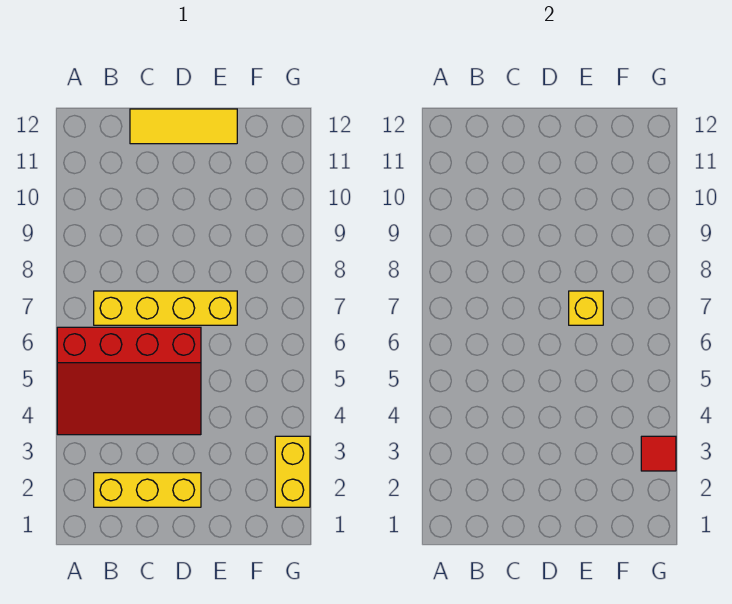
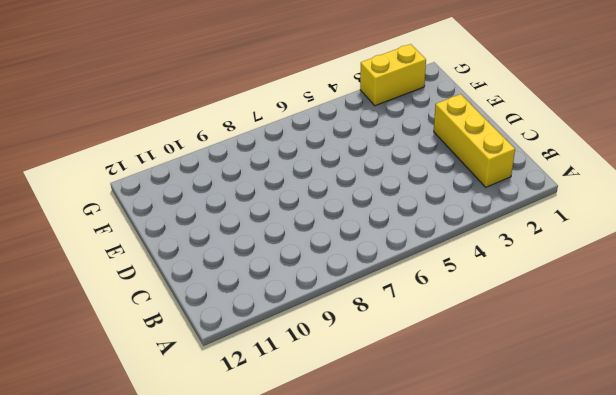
none -> red 3x4 slope [57,327,201,435]
none -> yellow 1x4 brick [94,291,237,325]

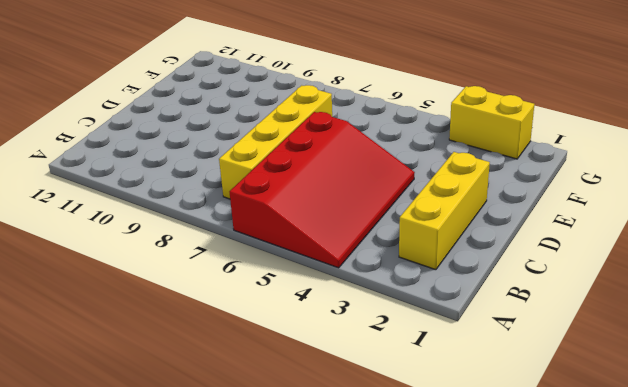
none -> yellow 1x3 tile [130,109,237,144]
none -> yellow 1x1 brick [569,291,603,325]

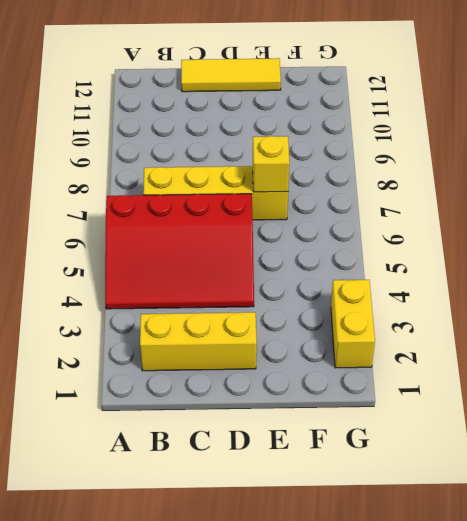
none -> red 1x1 tile [641,436,676,471]

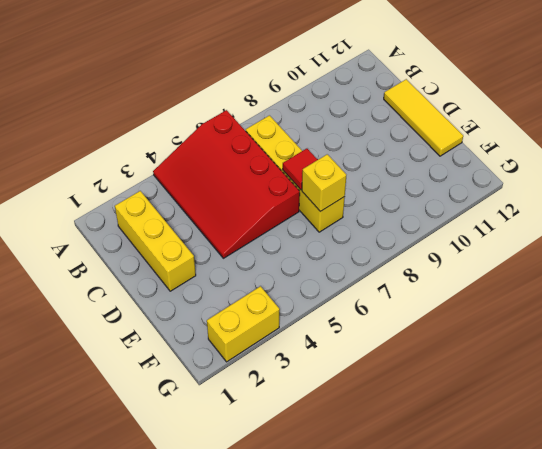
red 1x1 tile [283,148,318,190] -> red 1x1 tile moved to [641,436,676,471]

